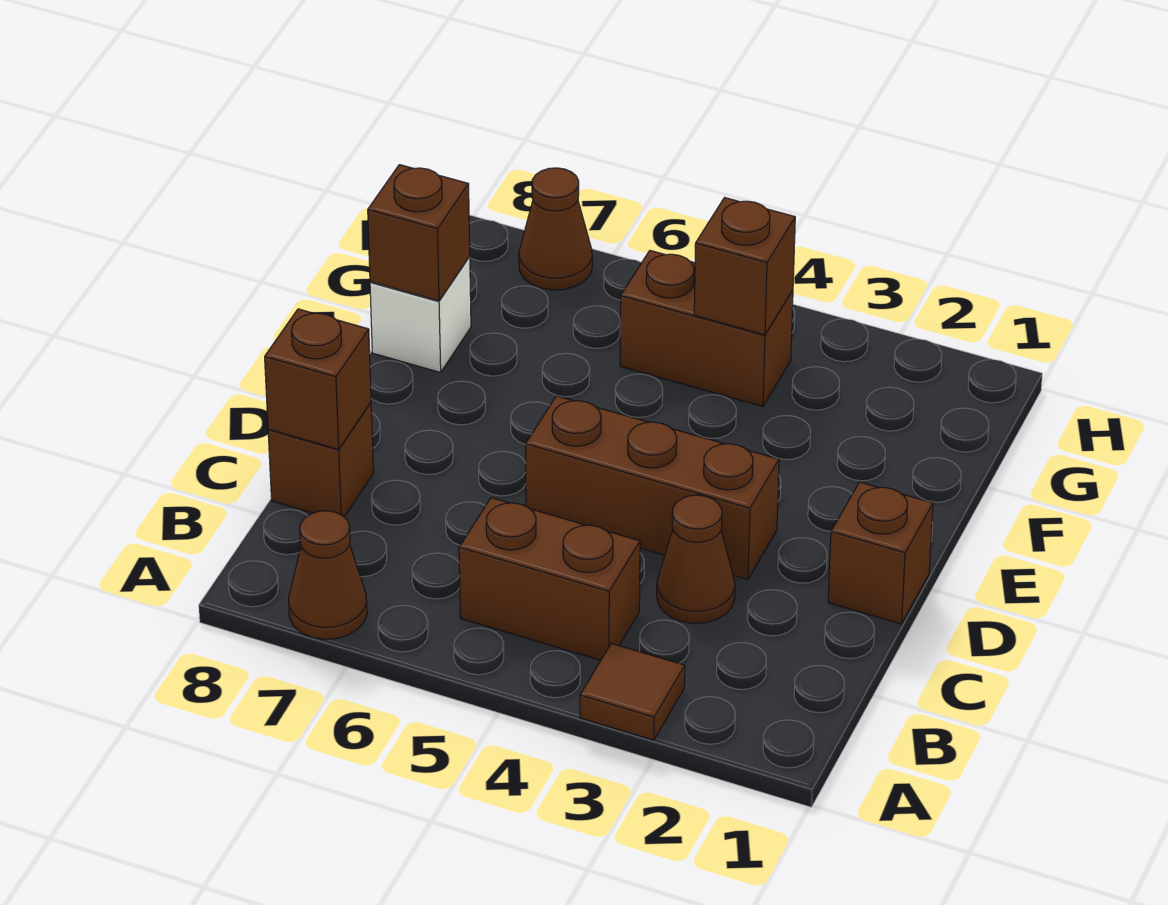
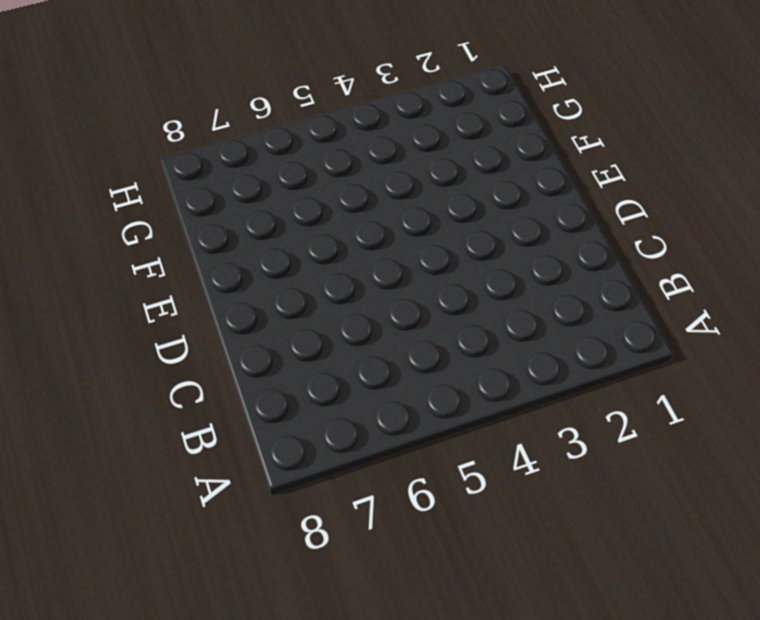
none -> brown 1x1 tile [580,643,685,740]
none -> brown 1x1 cone [289,511,367,639]
none -> brown 1x2 brick [459,498,640,660]

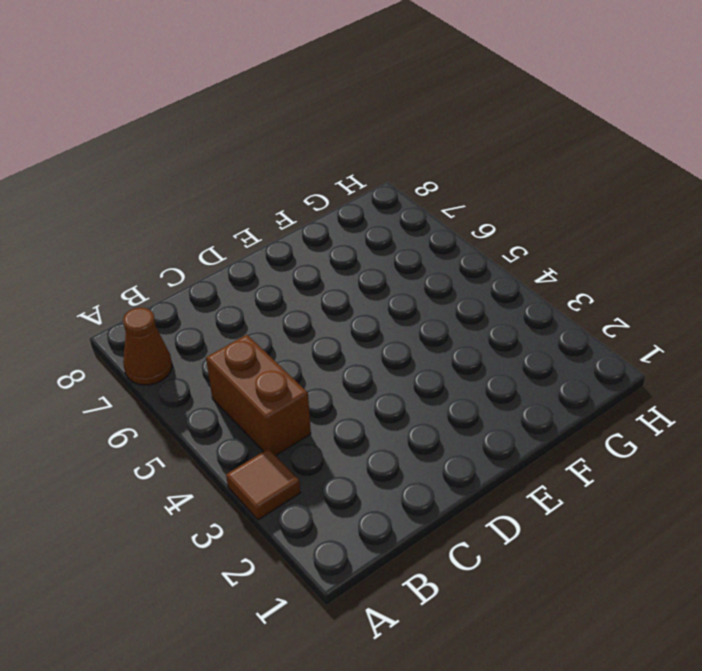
none -> brown 1x1 cone [657,495,735,623]
none -> brown 1x1 brick [268,403,374,517]
none -> brown 1x1 brick [828,482,933,624]

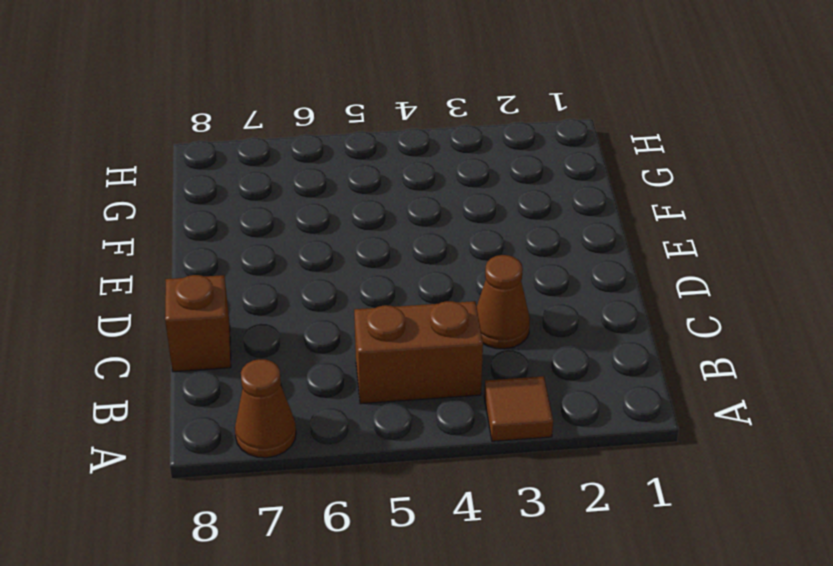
none -> brown 1x1 brick [828,482,933,624]
none -> brown 1x3 brick [525,396,779,579]
none -> white 1x1 brick [370,257,471,372]

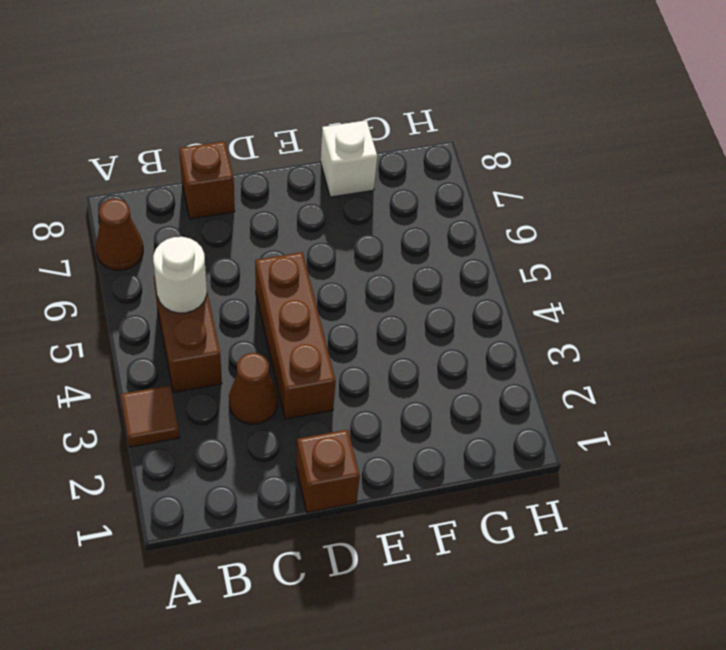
white 1x1 round brick [153,237,207,313] -> none
none -> brown 1x2 brick [620,251,793,406]
none -> brown 1x1 cone [519,168,592,290]
none -> brown 1x1 brick [265,309,371,449]

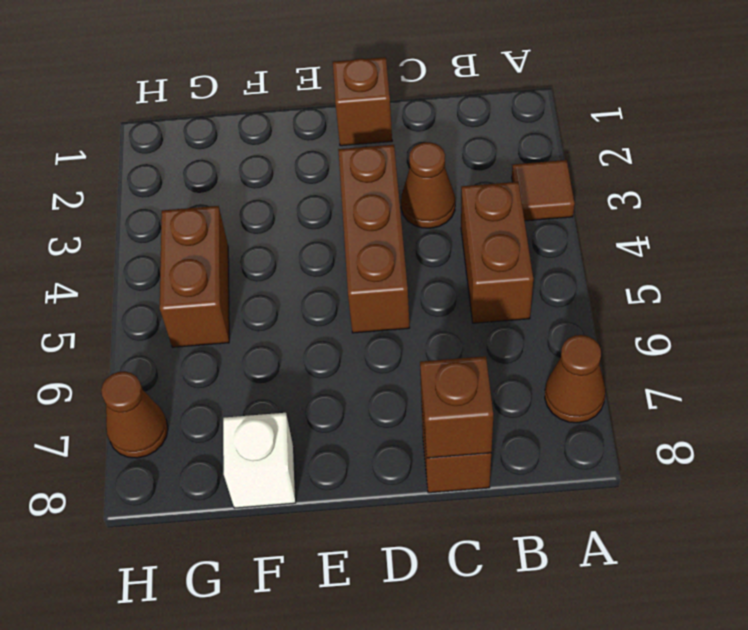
none -> brown 1x1 brick [368,165,470,301]
none -> brown 1x1 brick [694,198,795,335]

